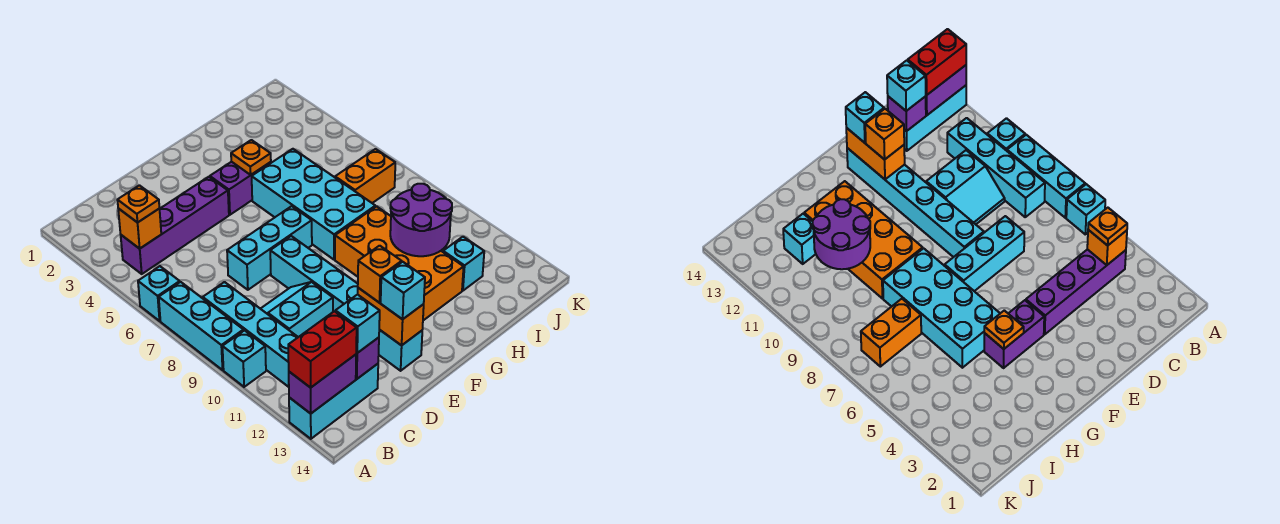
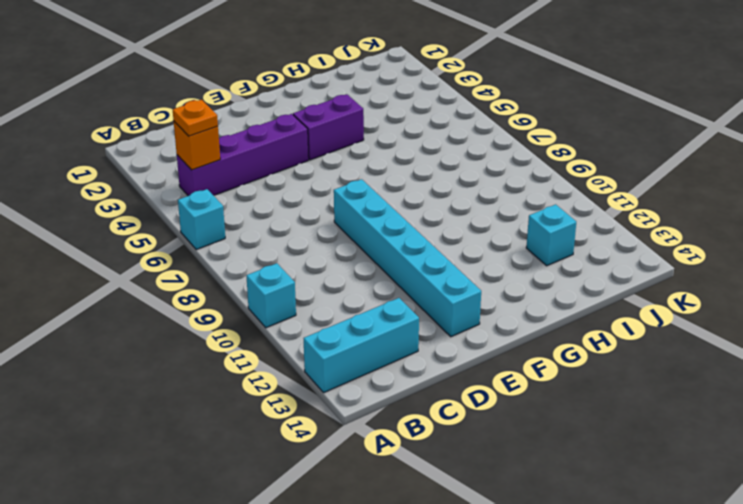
none -> cyan 1x3 brick [159,282,243,370]
none -> cyan 1x4 brick [203,282,298,387]
none -> cyan 2x2 slope [261,282,333,337]

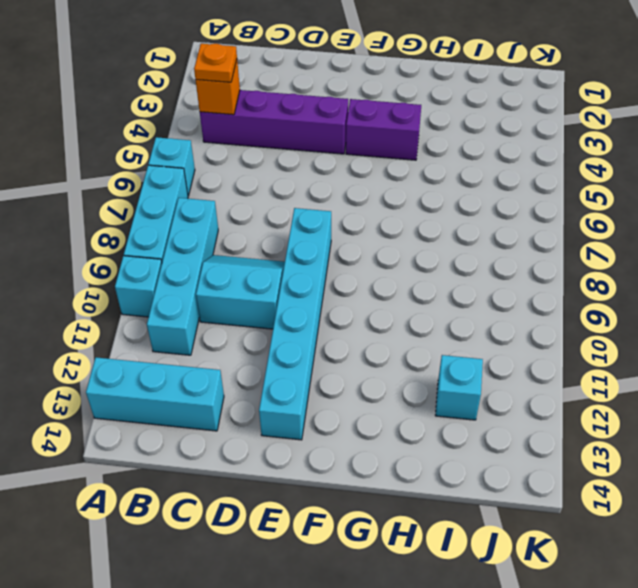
none -> cyan 1x3 brick [227,206,312,290]
none -> cyan 2x4 brick [252,149,375,260]
none -> orange 2x4 brick [335,206,464,320]

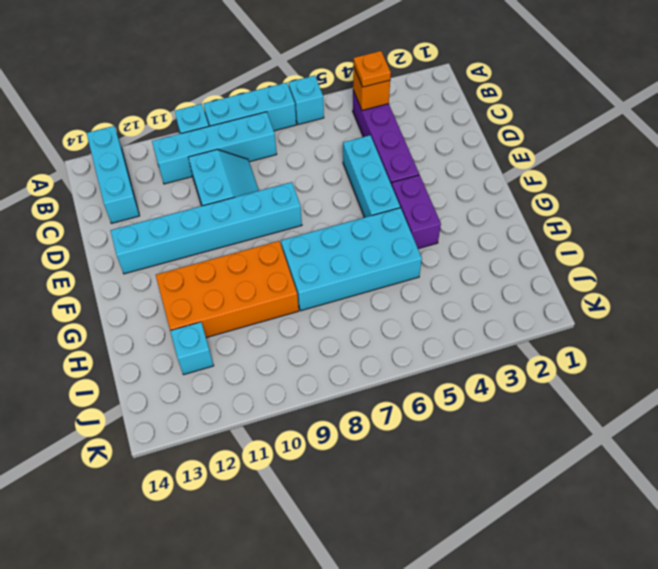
cyan 1x3 brick [343,135,400,217] -> cyan 1x3 brick moved to [227,206,312,290]
none -> orange 1x2 brick [335,149,395,203]
none -> purple 1x2 brick [289,355,356,414]
none -> purple 1x1 brick [356,337,379,379]

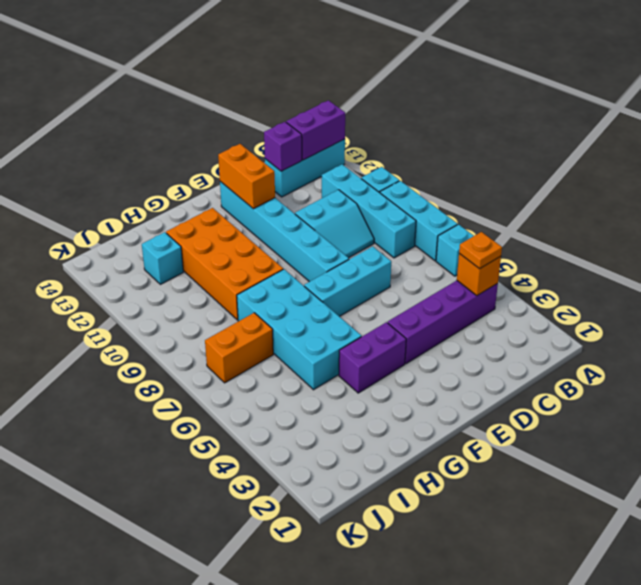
none -> orange 1x1 plate [231,140,271,175]
none -> purple 2x2 round brick [390,184,452,256]
none -> red 1x2 brick [288,311,357,388]

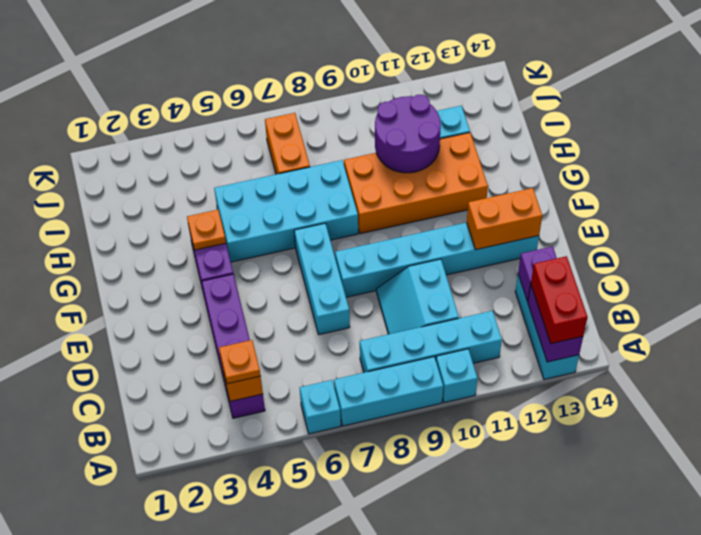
none -> cyan 1x1 brick [335,294,380,353]
none -> orange 1x1 brick [358,246,402,303]
none -> cyan 1x1 brick [381,262,425,319]

